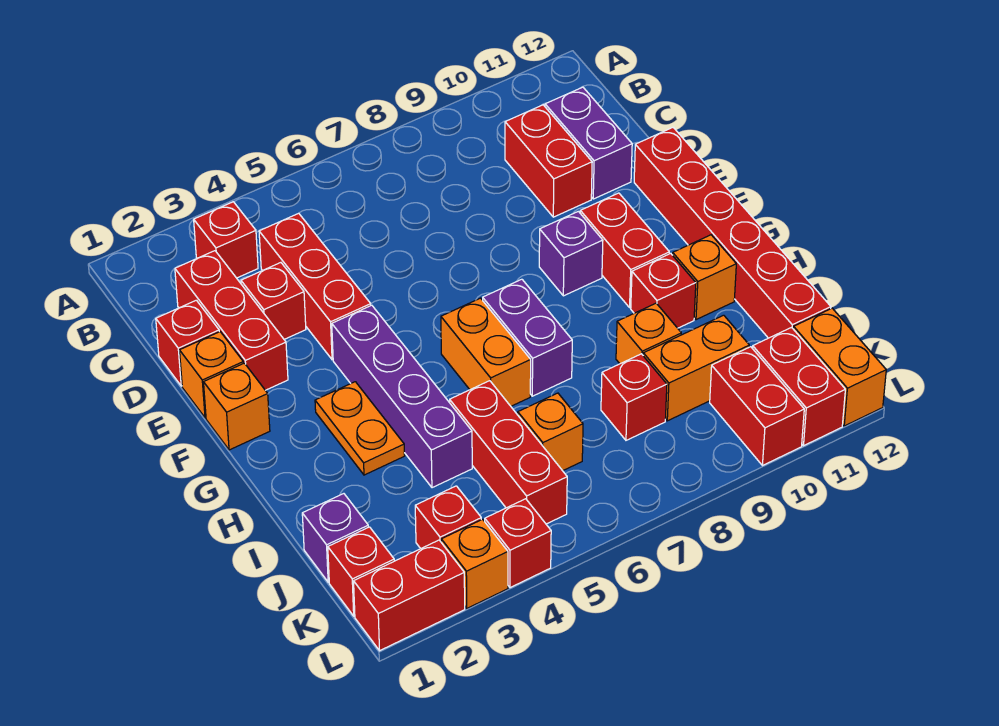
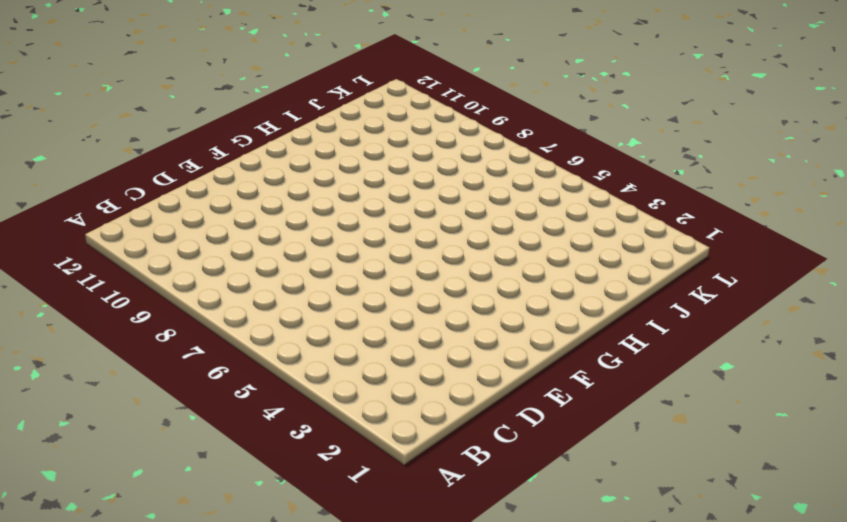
none -> red 1x1 brick [194,202,258,278]
none -> red 1x3 brick [175,251,288,390]
none -> red 1x3 brick [259,213,371,360]
none -> red 1x2 brick [505,105,592,217]

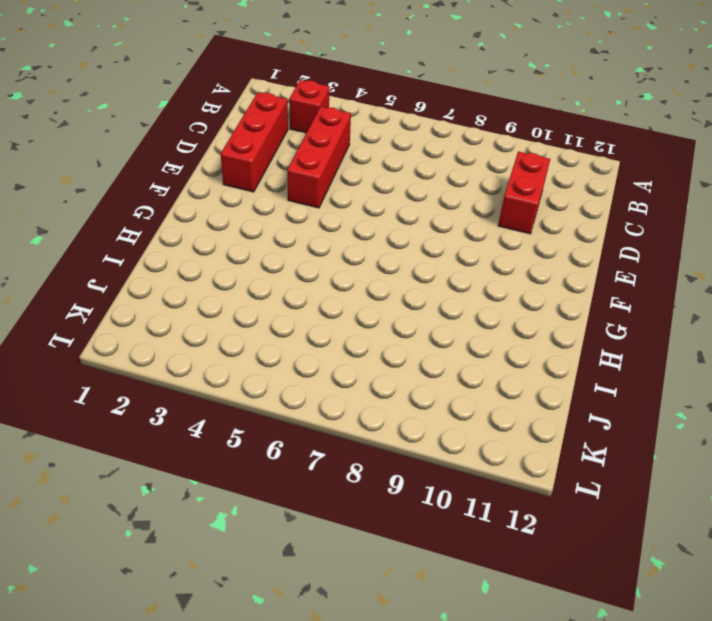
none -> purple 1x2 brick [545,87,632,199]
none -> red 1x1 brick [156,300,219,386]
none -> red 1x1 brick [241,263,306,339]
none -> orange 1x1 brick [180,332,243,418]

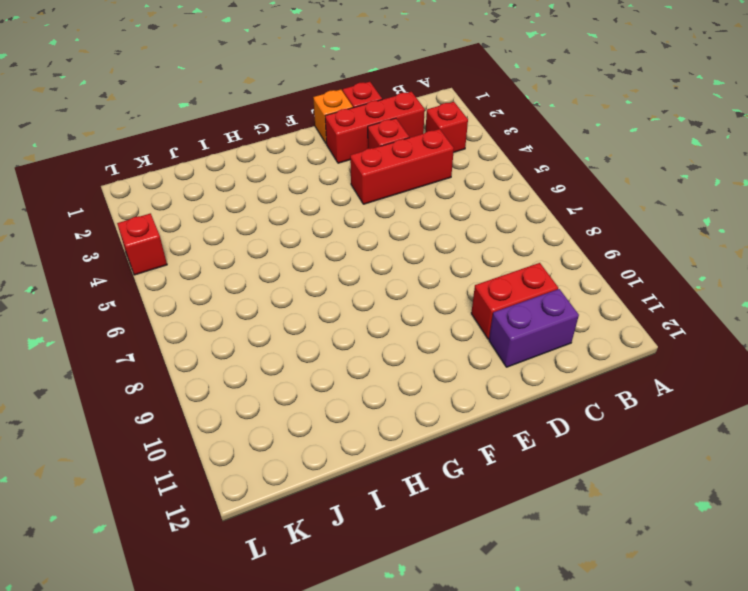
none -> red 1x6 brick [634,128,831,338]
none -> orange 1x1 brick [204,363,270,450]
none -> purple 1x4 brick [332,305,472,488]
none -> purple 1x1 brick [539,211,603,296]

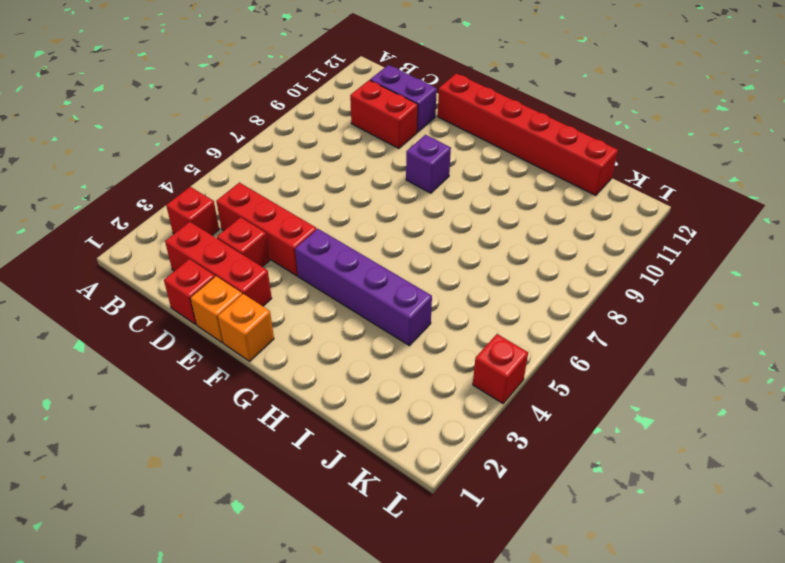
none -> red 1x2 brick [580,193,669,307]
none -> orange 1x2 plate [315,382,405,475]
none -> orange 1x2 brick [441,298,531,406]
none -> purple 1x2 brick [483,279,572,396]

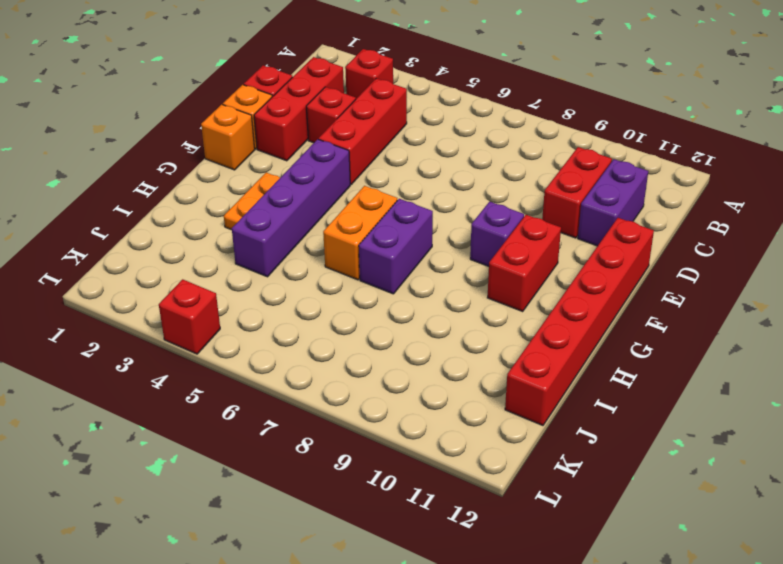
none -> red 1x1 brick [631,253,696,328]
none -> orange 1x1 brick [673,235,736,320]
none -> red 1x3 brick [450,381,567,524]
none -> orange 1x1 brick [616,303,681,364]

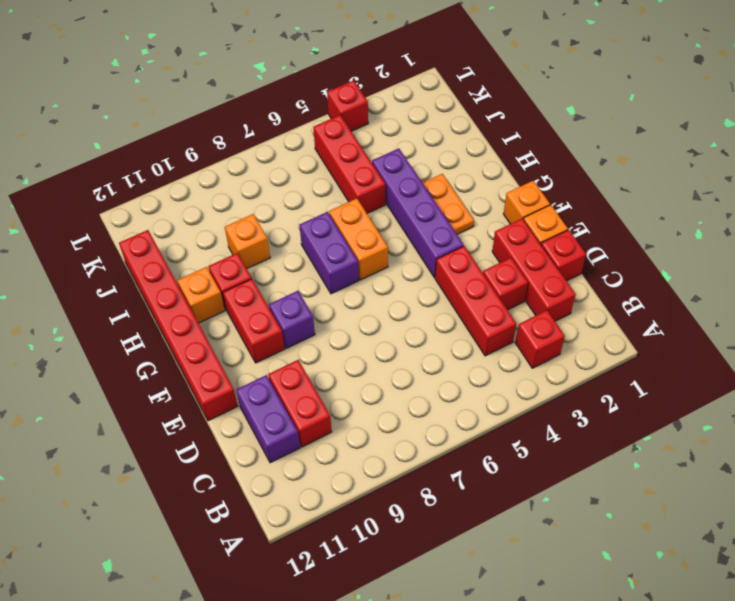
none -> purple 1x1 brick [302,494,368,582]
none -> orange 1x1 brick [518,393,583,471]
none -> red 1x1 brick [601,354,667,440]
none -> orange 1x2 brick [643,315,749,421]

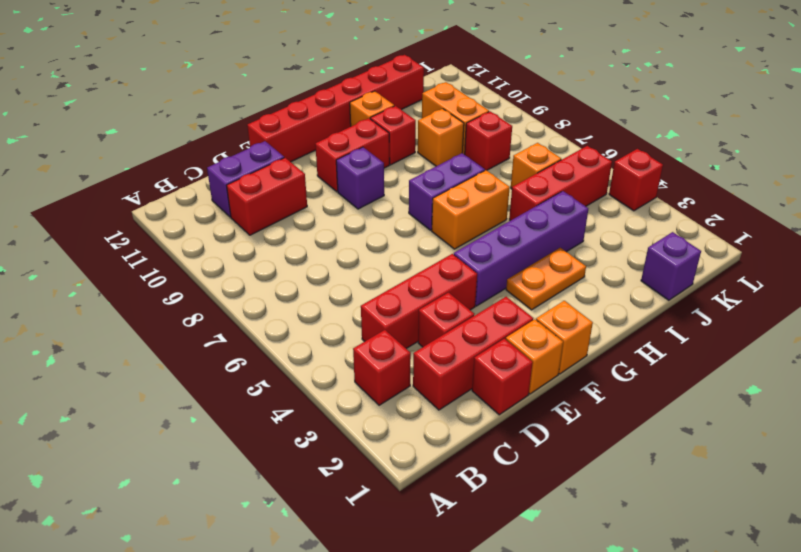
none -> red 1x1 brick [328,527,394,616]
none -> red 1x1 brick [415,486,481,549]
none -> red 1x2 brick [710,347,804,466]
none -> red 1x2 brick [753,327,845,446]

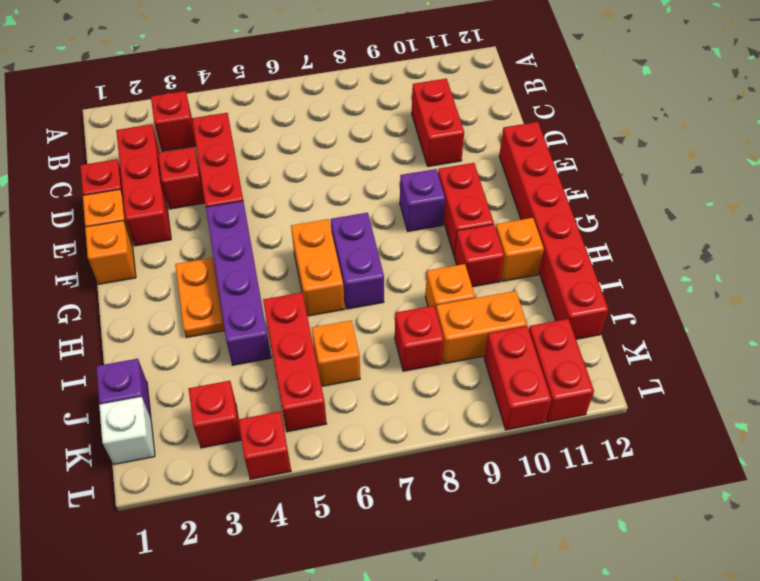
white 1x1 brick [99,397,155,464] -> red 1x1 brick [328,527,394,616]
none -> purple 1x2 brick [545,87,632,199]
none -> orange 1x2 brick [793,308,886,426]
none -> red 1x2 brick [354,540,465,651]
none -> orange 1x1 brick [441,519,508,608]

